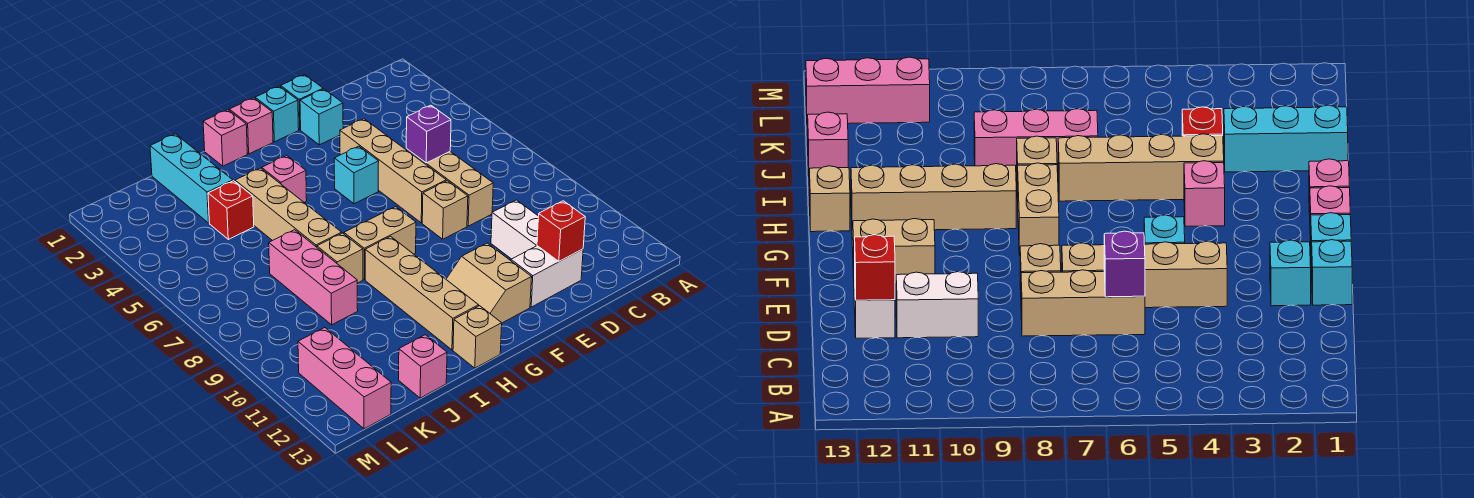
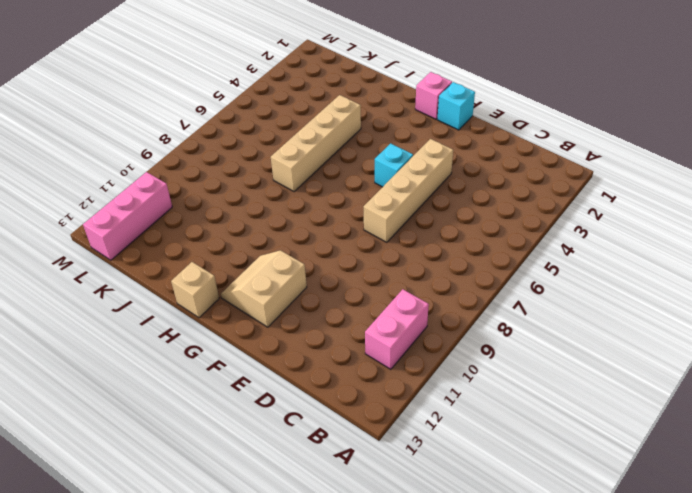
pink 1x2 brick [365,289,429,369] -> none
none -> tan 1x3 brick [406,149,493,226]
none -> white 1x2 brick [491,200,538,259]
none -> white 1x2 brick [511,246,583,307]

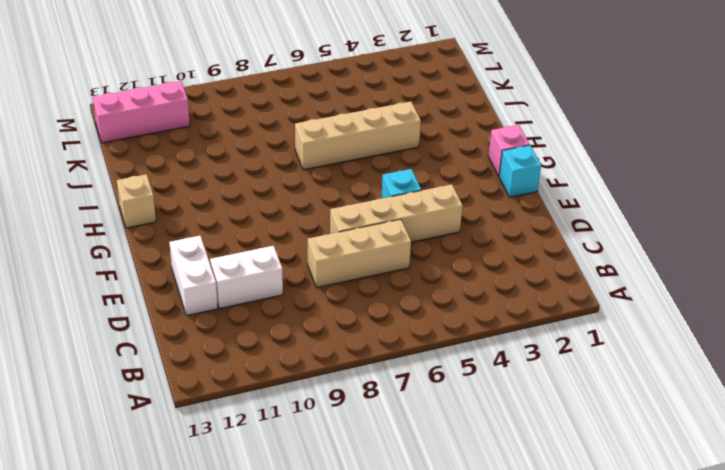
none -> cyan 1x1 brick [281,75,323,130]
none -> cyan 1x1 brick [300,89,343,145]
none -> tan 1x1 brick [422,181,468,239]

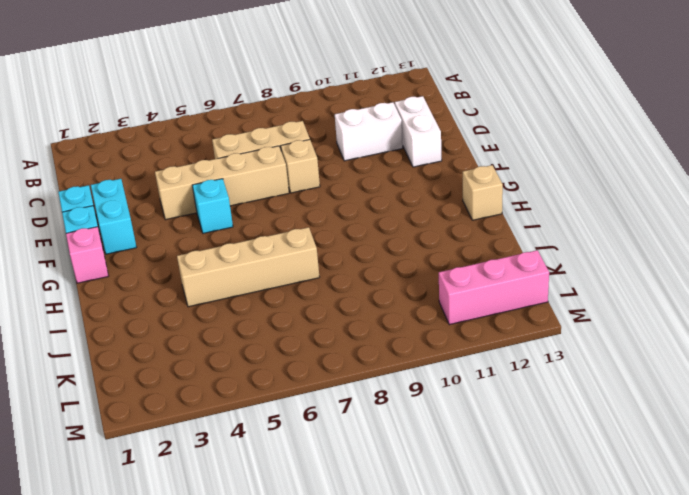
cyan 1x2 brick [91,179,137,254] -> cyan 1x1 brick [300,89,343,145]
none -> tan 2x2 slope [446,243,532,323]
none -> tan 1x2 brick [344,207,416,279]
none -> pink 1x1 brick [203,110,247,166]

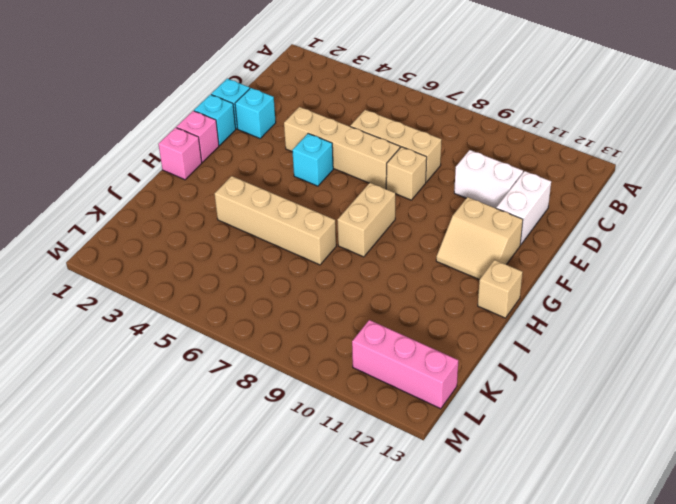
none -> pink 1x1 brick [262,156,307,202]
none -> tan 1x4 brick [365,236,479,350]
none -> tan 1x1 brick [317,233,363,283]

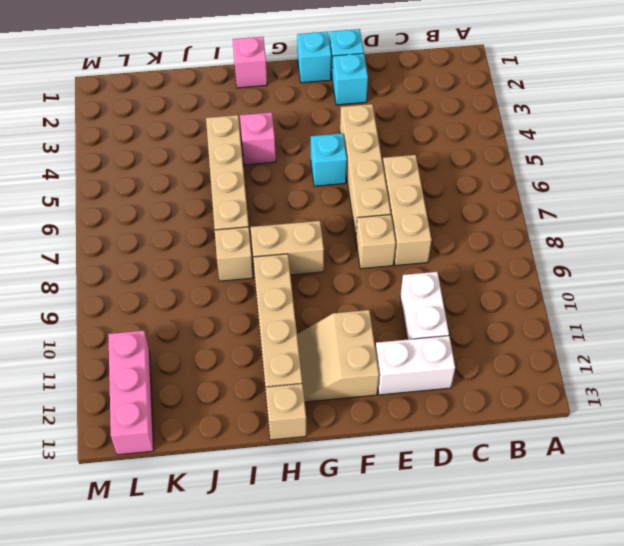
none -> pink 1x1 brick [229,98,273,154]
none -> cyan 1x3 brick [150,134,233,223]
none -> red 1x1 brick [208,181,254,239]

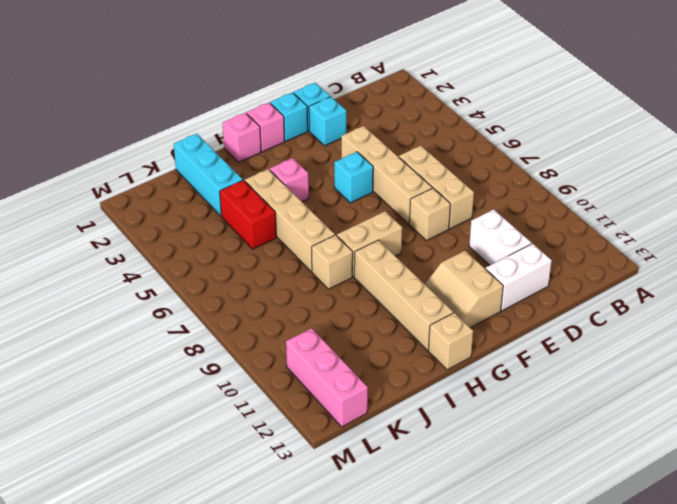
red 1x2 brick [220,180,276,249] -> red 1x1 brick [208,181,254,239]
none -> pink 1x3 brick [269,230,358,325]
none -> pink 1x1 brick [399,335,447,398]
none -> purple 1x1 brick [406,105,451,163]

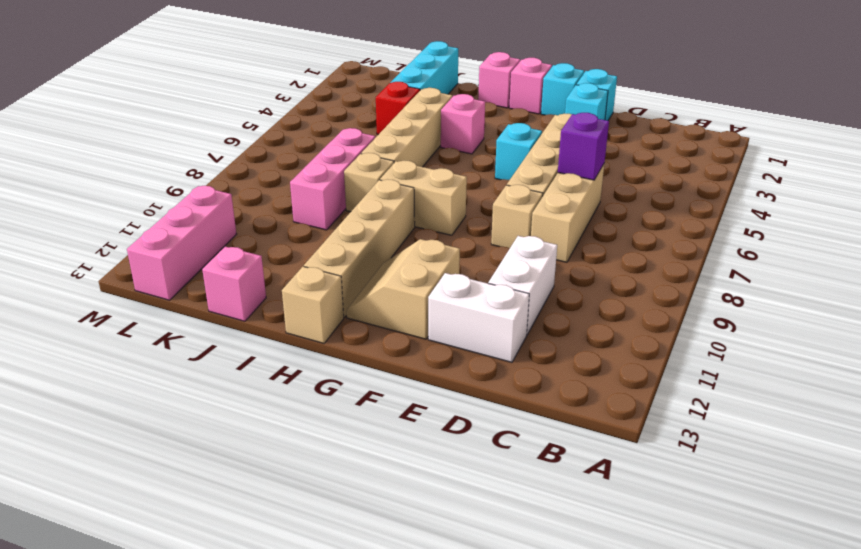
none -> red 1x1 brick [537,201,585,261]

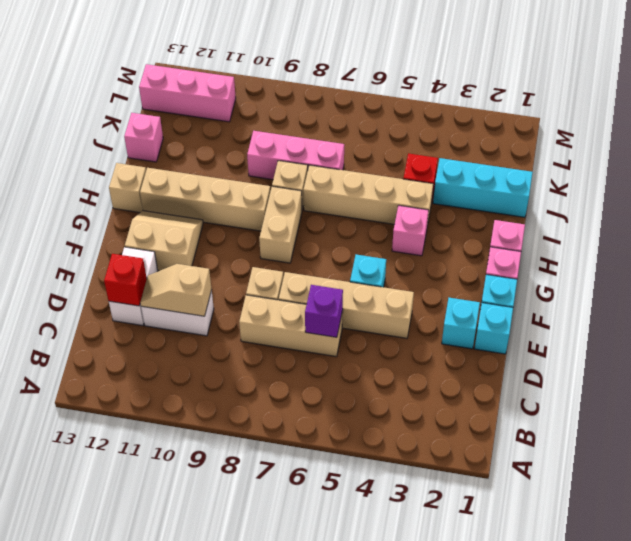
tan 1x2 slope [140,264,212,316] -> none

